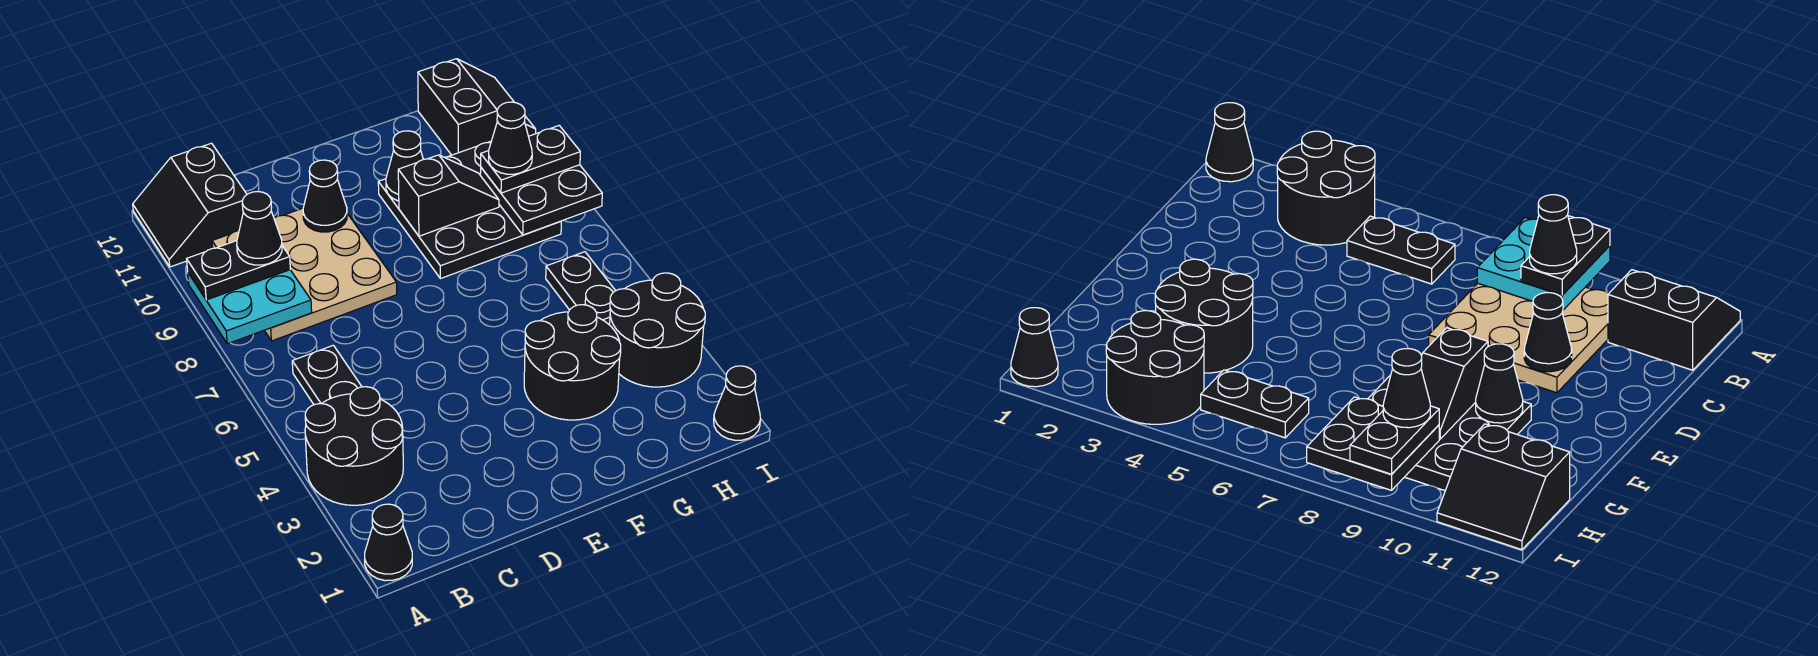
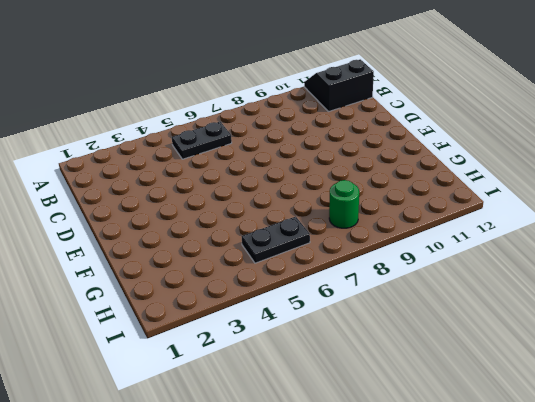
green 1x1 round brick [329,180,359,228] -> black 3x3 plate [378,141,561,279]
none -> black 1x1 cone [365,504,412,581]
none -> black 2x2 round brick [305,387,403,505]
none -> tan 3x3 plate [212,208,397,341]

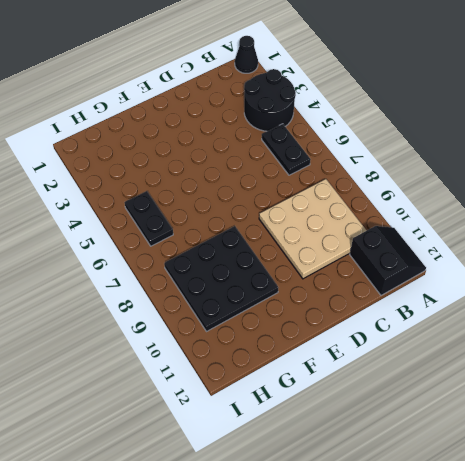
none -> black 2x2 round brick [524,305,621,420]
none -> black 2x2 round brick [610,273,705,387]
none -> black 2x2 slope [418,59,536,155]

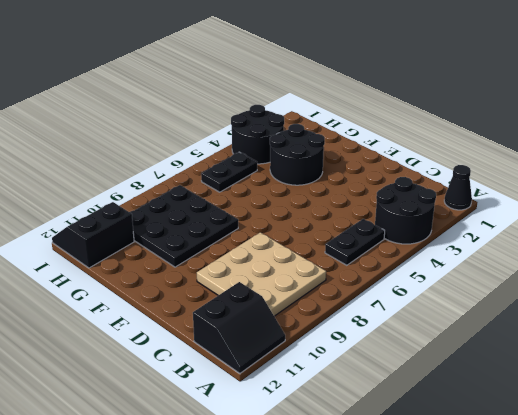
none -> black 1x1 cone [714,366,760,440]
none -> cyan 2x2 plate [188,270,312,344]
none -> black 1x1 cone [303,160,347,232]

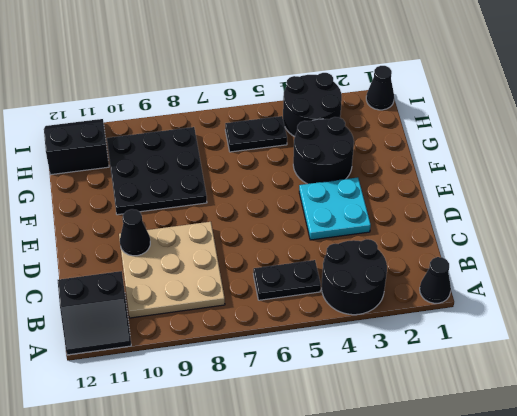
cyan 2x2 plate [299,177,371,240] -> cyan 2x2 plate moved to [188,270,312,344]
none -> black 1x2 slope [398,155,499,236]
none -> black 1x1 cone [386,131,423,201]
none -> black 2x2 plate [480,165,602,235]

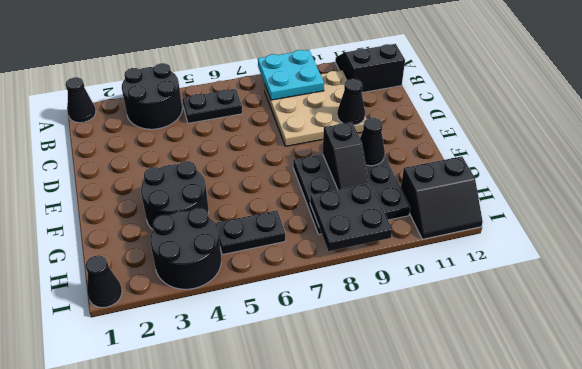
none -> black 1x2 plate [187,241,290,300]
none -> black 1x2 plate [481,126,580,193]
none -> black 1x1 cone [237,192,282,265]

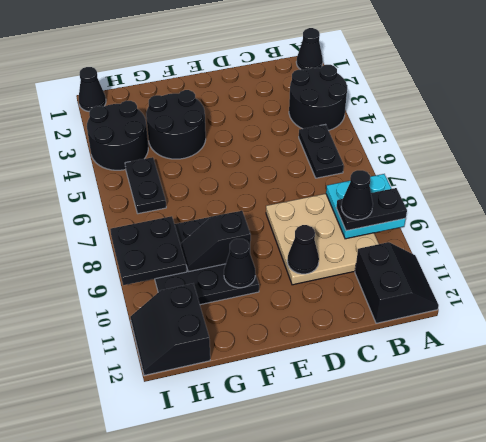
none -> black 1x2 plate [481,126,580,193]
none -> black 1x1 cone [489,102,532,174]

